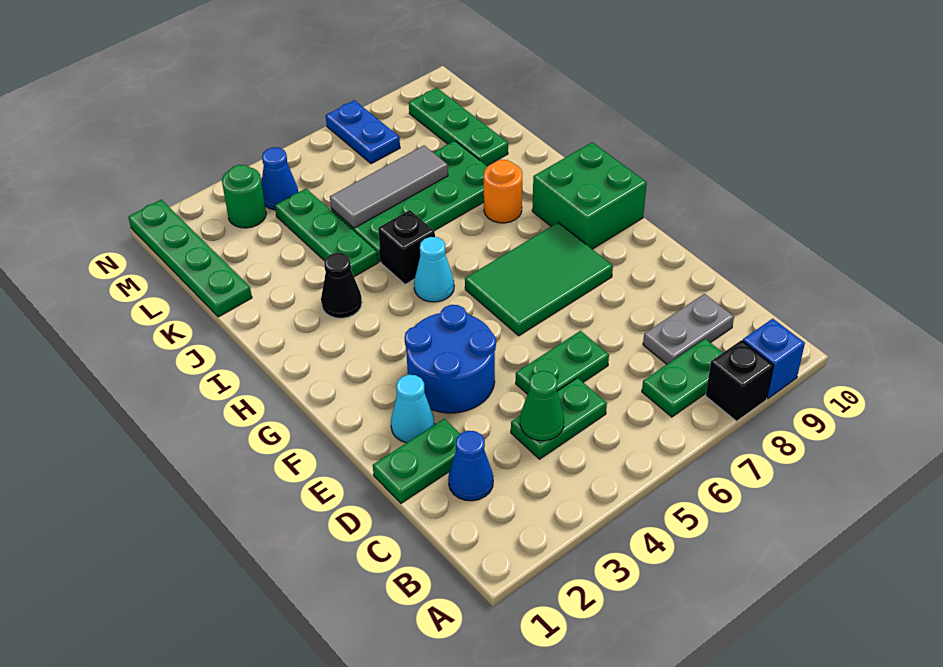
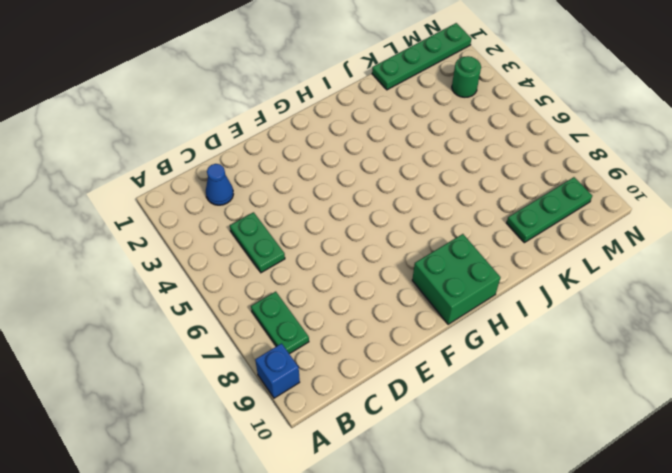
none -> black 1x1 brick [705,340,774,421]
none -> grey 1x2 plate [643,294,734,364]
none -> green 1x2 plate [373,419,460,503]

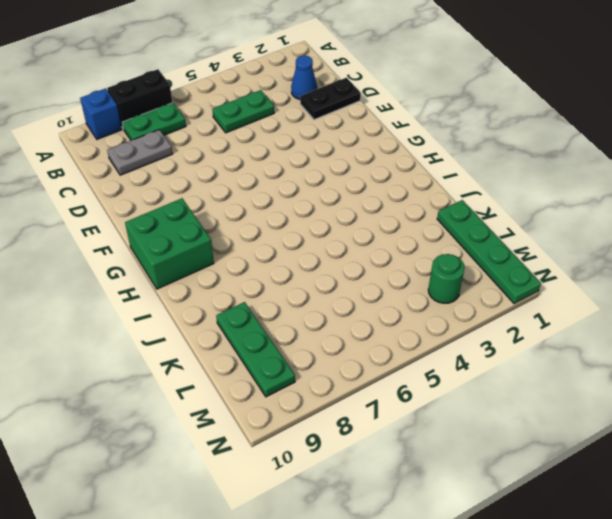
black 1x2 brick [107,69,173,129] -> black 1x1 brick [705,340,774,421]
black 1x2 plate [300,78,361,120] -> green 1x2 plate [373,419,460,503]
none -> green 1x2 plate [516,331,609,394]
none -> cyan 1x1 cone [391,375,435,443]
none -> blue 2x2 round brick [405,305,496,413]

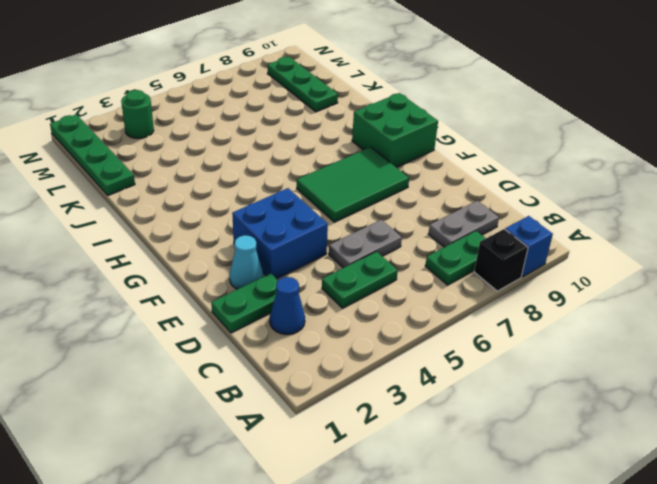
grey 1x2 plate [329,220,402,268] -> green 1x2 plate [516,331,609,394]
blue 2x2 brick [232,188,328,279] -> blue 2x2 round brick [405,305,496,413]
none -> cyan 1x1 cone [414,237,454,302]
none -> black 1x1 cone [321,253,362,318]
none -> black 1x1 brick [378,210,435,285]

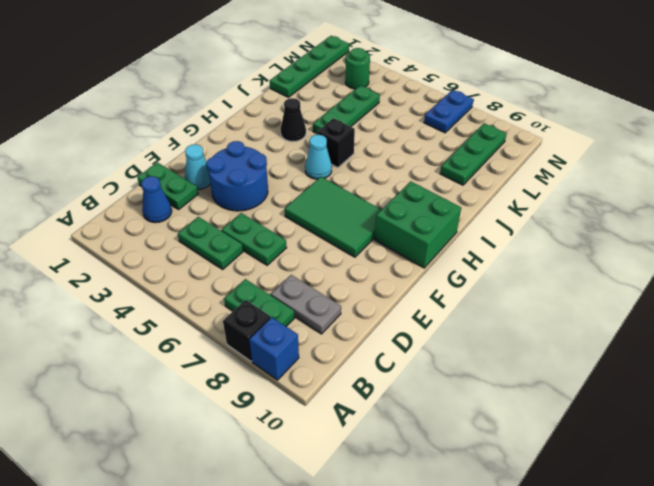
none -> orange 1x1 round brick [484,160,522,223]
none -> green 2x4 plate [331,141,488,262]
none -> blue 1x1 cone [262,147,298,210]

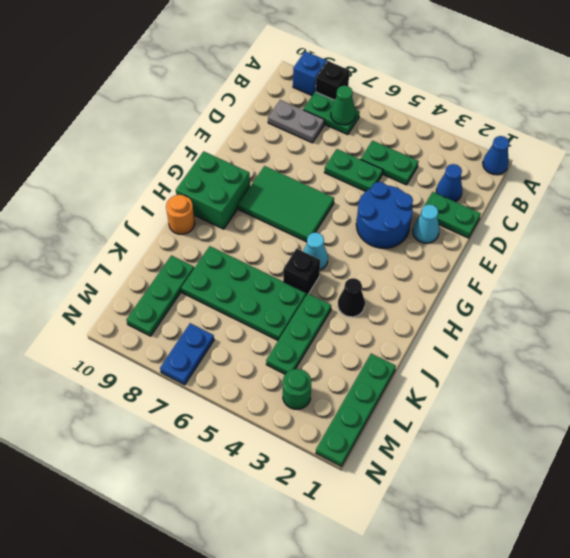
blue 1x1 cone [483,136,509,175] -> blue 1x1 cone moved to [262,147,298,210]
green 1x1 cone [331,86,356,125] -> green 1x1 cone moved to [520,371,564,441]
orange 1x1 round brick [166,195,195,234] -> orange 1x1 round brick moved to [484,160,522,223]
none -> grey 1x3 tile [330,146,448,228]

